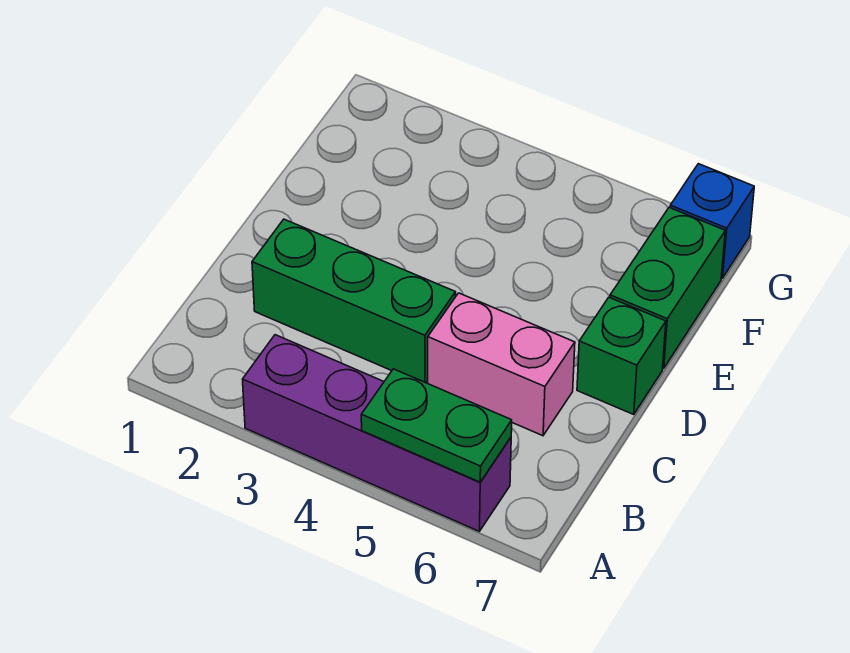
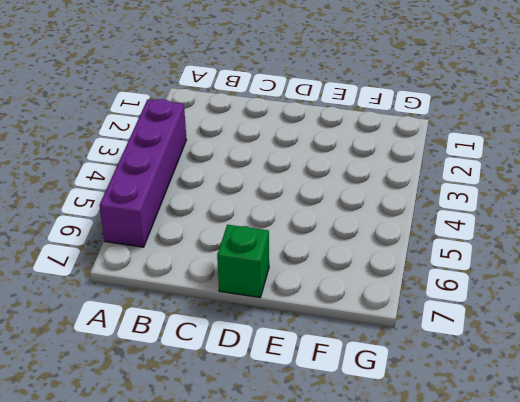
none -> green 1x3 brick [252,219,456,383]
none -> pink 1x2 brick [428,293,575,436]

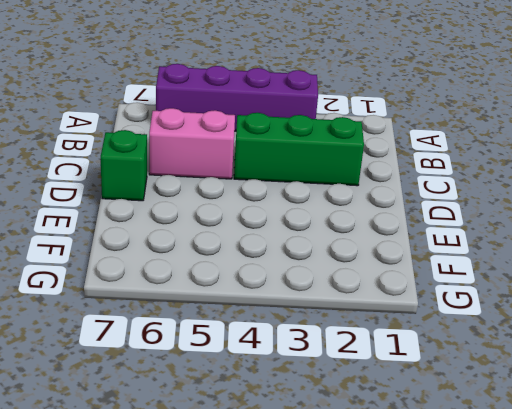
none -> green 1x2 brick [610,208,725,368]
none -> blue 1x1 brick [670,164,754,278]

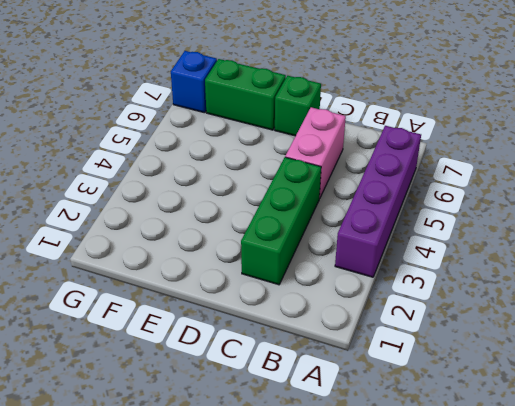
none -> green 1x2 plate [361,369,512,482]

